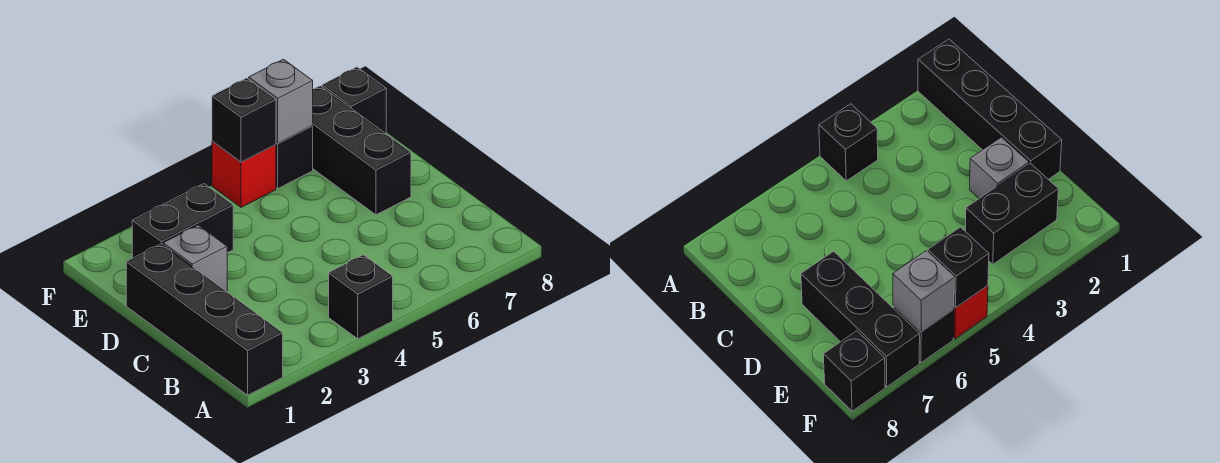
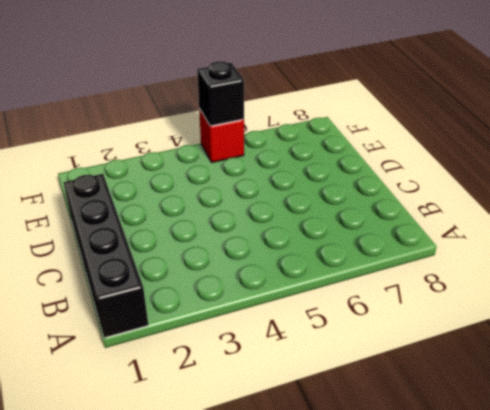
none -> black 1x1 brick [329,255,393,339]
none -> grey 1x1 brick [163,225,227,292]

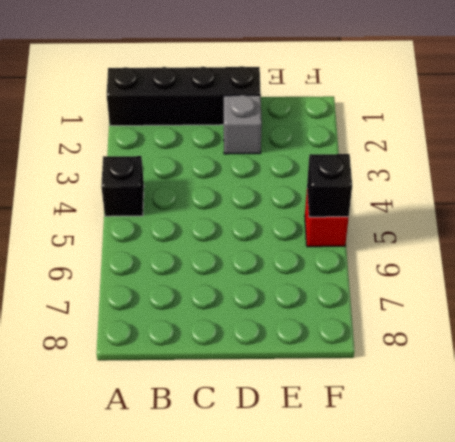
none -> black 1x3 brick [313,86,411,215]
none -> black 1x2 brick [132,184,233,258]

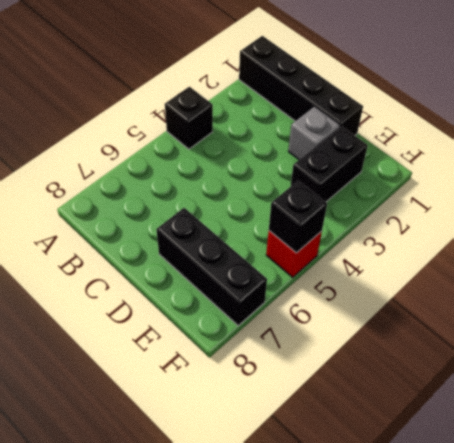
none -> black 1x1 brick [276,126,313,188]
none -> black 1x1 brick [322,67,386,134]

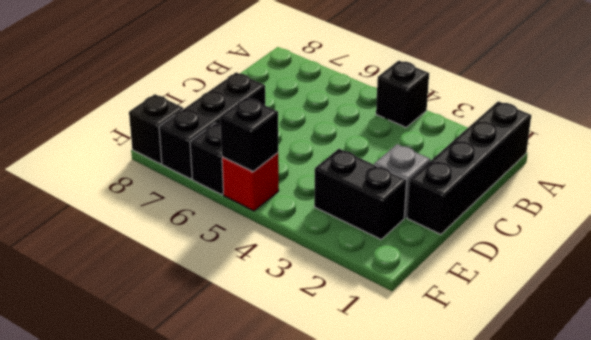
none -> grey 1x1 brick [249,59,313,143]

